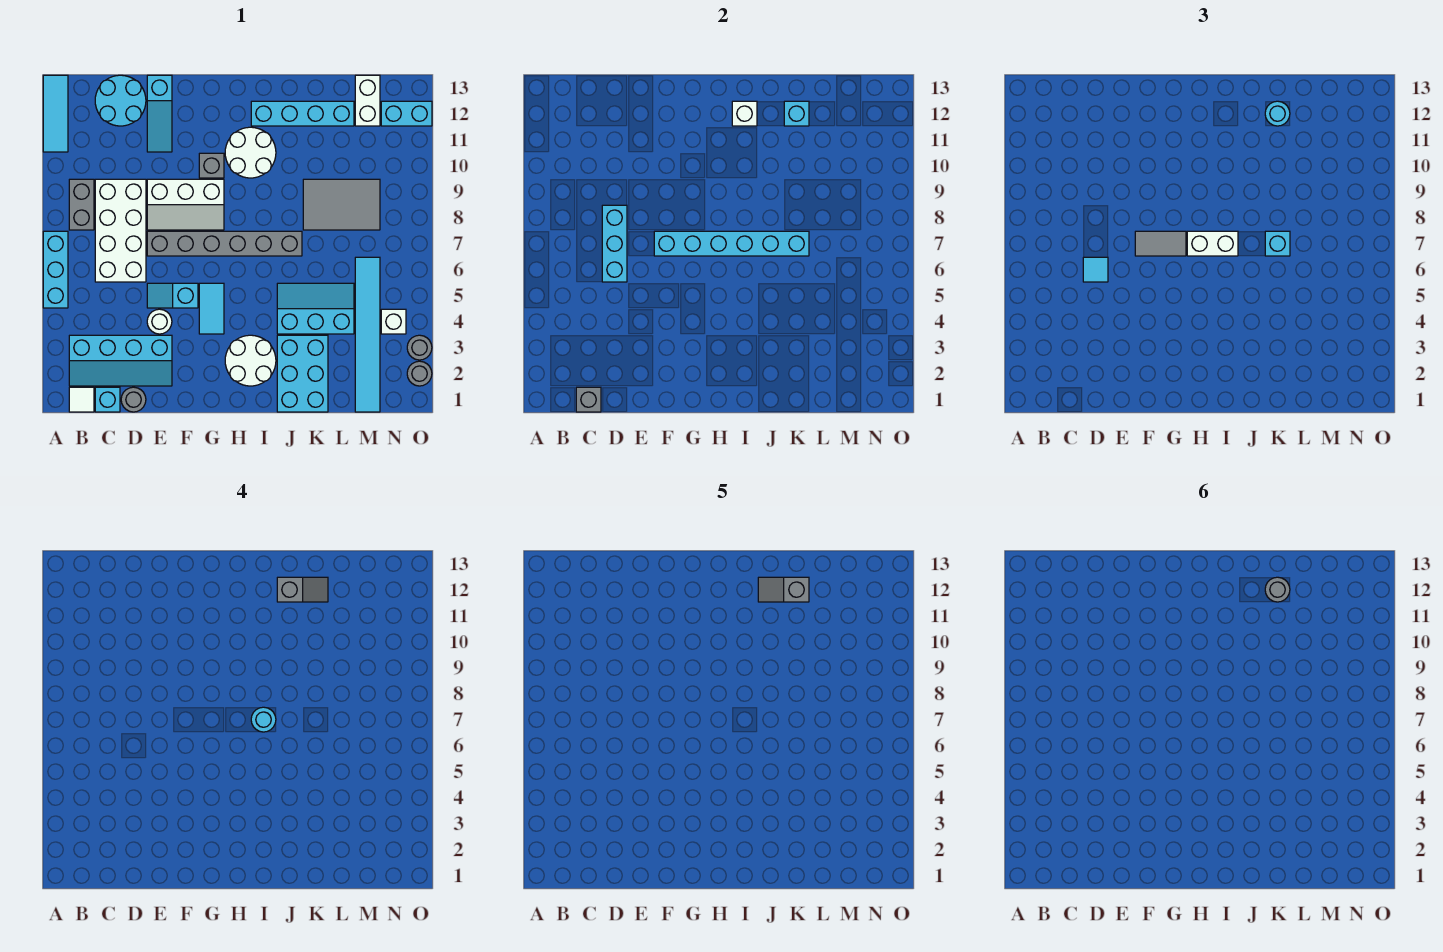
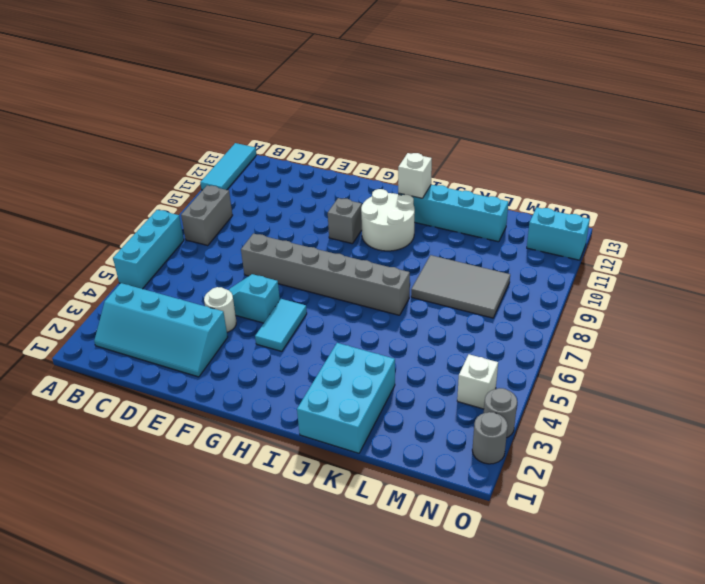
none -> white 1x1 tile [69,387,94,412]
none -> cyan 1x1 brick [95,387,120,412]
none -> white 2x4 brick [95,179,146,282]
none -> cyan 2x2 round brick [95,75,146,126]

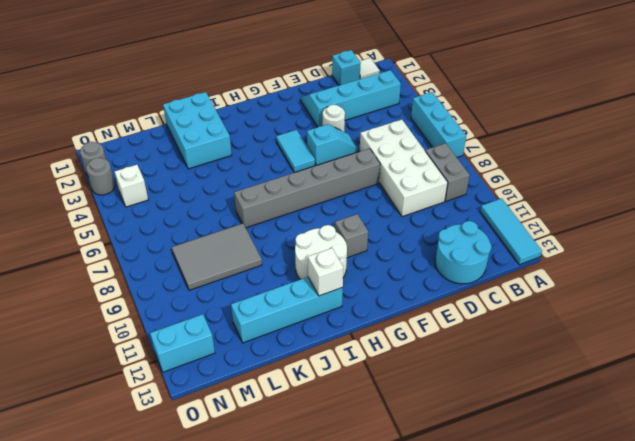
none -> grey 1x1 round brick [121,387,146,412]
none -> white 2x3 slope [147,179,224,230]
none -> cyan 1x3 slope [147,75,172,152]
none -> white 2x2 round brick [225,335,276,386]

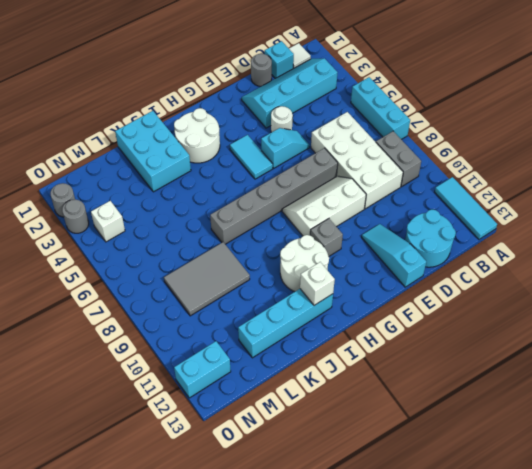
none -> cyan 2x3 slope [277,283,354,334]
none -> cyan 1x6 tile [355,257,380,412]
none -> white 1x2 brick [355,75,380,126]
none -> grey 1x1 brick [576,387,601,412]

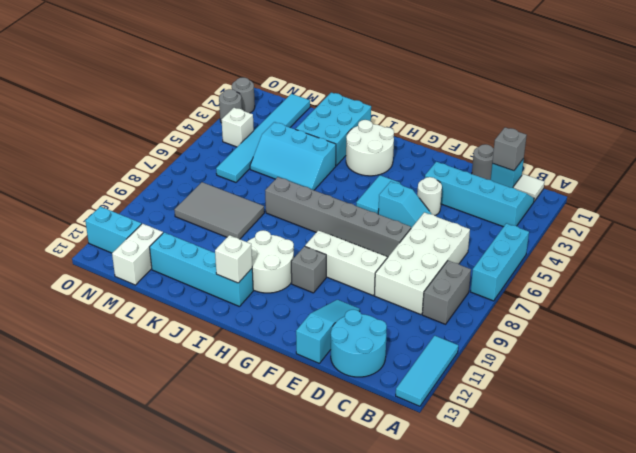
none -> cyan 1x3 brick [602,205,627,282]
none -> cyan 1x6 brick [654,231,809,256]
none -> cyan 1x1 brick [784,101,809,126]
none -> cyan 1x1 tile [1083,257,1108,282]

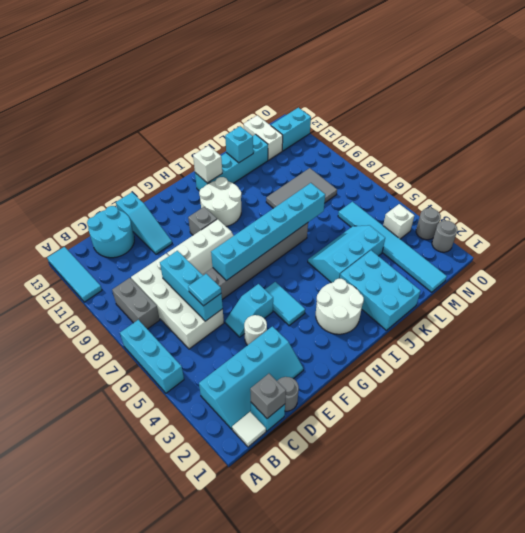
none -> grey 1x2 tile [1135,231,1186,256]
none -> white 1x2 brick [1187,231,1238,256]
none -> cyan 1x1 brick [1265,231,1290,256]
none -> cyan 1x1 round brick [1265,101,1290,126]

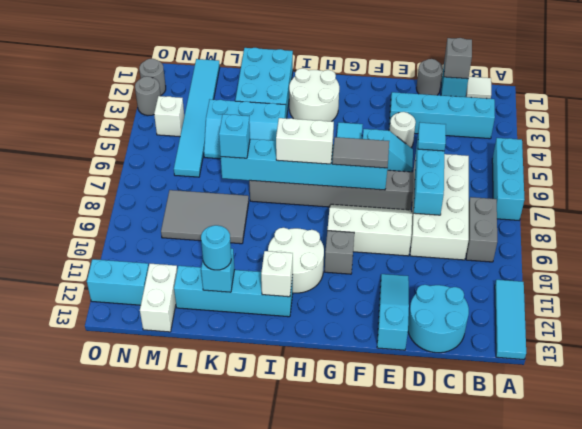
none -> cyan 1x1 round brick [251,707,276,732]
none -> grey 1x2 slope [277,577,328,602]
none -> grey 1x2 slope [758,577,809,602]
none -> grey 1x1 round brick [1265,577,1290,602]

